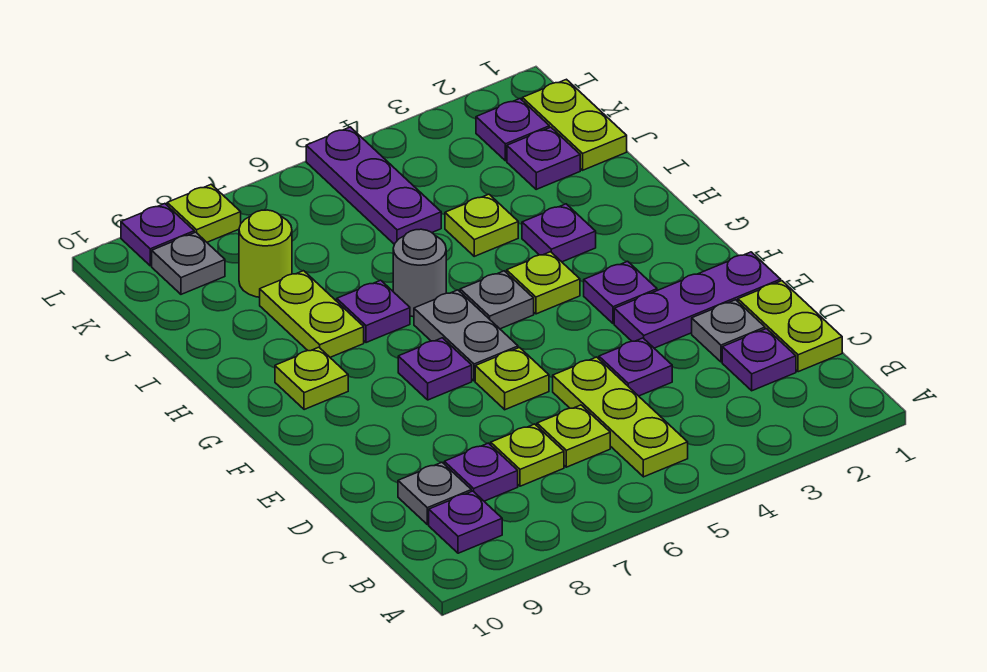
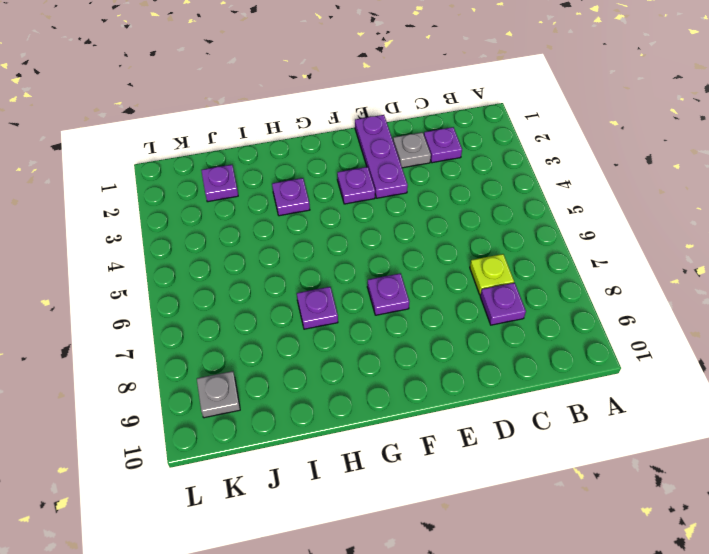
none -> lime 1x3 plate [553,357,688,477]
none -> purple 1x1 plate [429,491,502,553]
none -> lime 1x2 plate [738,281,842,372]
none -> lime 1x1 plate [537,405,610,467]

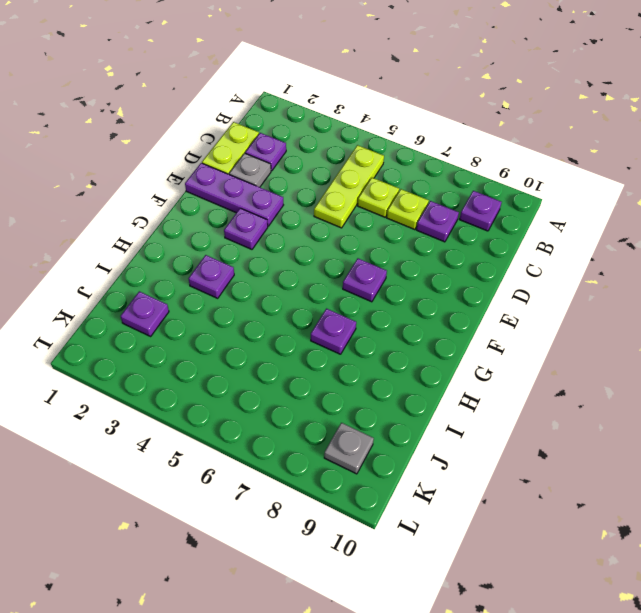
none -> grey 1x1 plate [398,462,471,525]
none -> purple 1x1 plate [599,338,672,396]
none -> lime 1x1 plate [475,348,549,410]
none -> grey 1x2 plate [414,290,518,381]

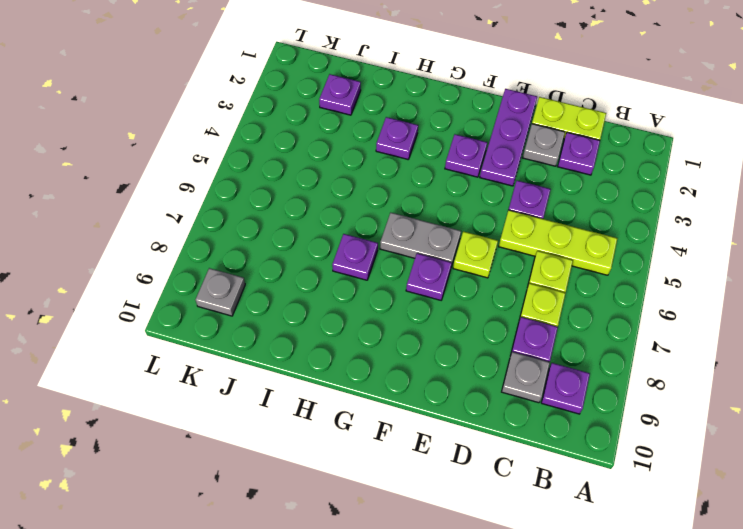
none -> lime 1x1 plate [507,252,580,314]
none -> grey 1x1 plate [460,271,534,329]
none -> lime 1x1 plate [275,347,348,410]
none -> grey 1x1 round brick [393,229,446,317]

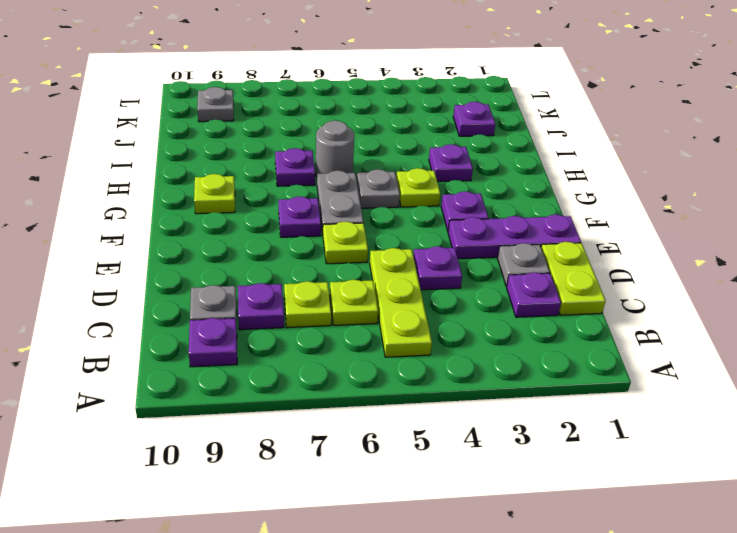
none -> lime 1x2 plate [260,271,364,357]
none -> lime 1x1 plate [445,194,518,256]
none -> lime 1x2 plate [522,79,627,170]
none -> purple 1x3 plate [306,127,441,244]

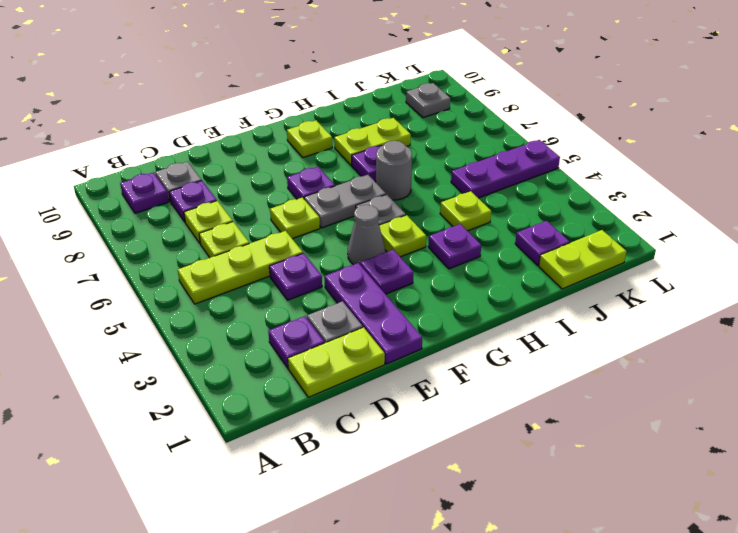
grey 1x1 cone [348,205,385,265] -> none
none -> lime 1x1 round brick [239,210,292,297]
none -> purple 1x1 plate [476,99,549,161]
none -> lime 1x1 plate [167,184,241,242]
none -> purple 1x1 plate [121,204,194,266]

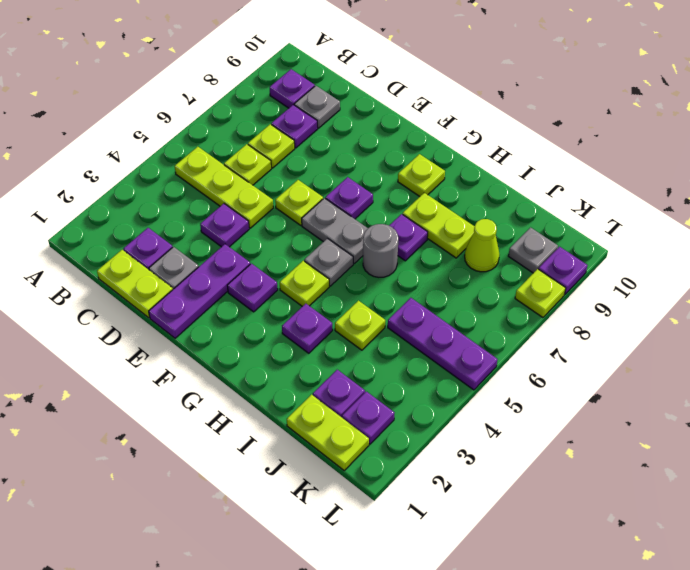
lime 1x1 cone [465,219,499,272] -> lime 1x1 round brick [239,210,292,297]

